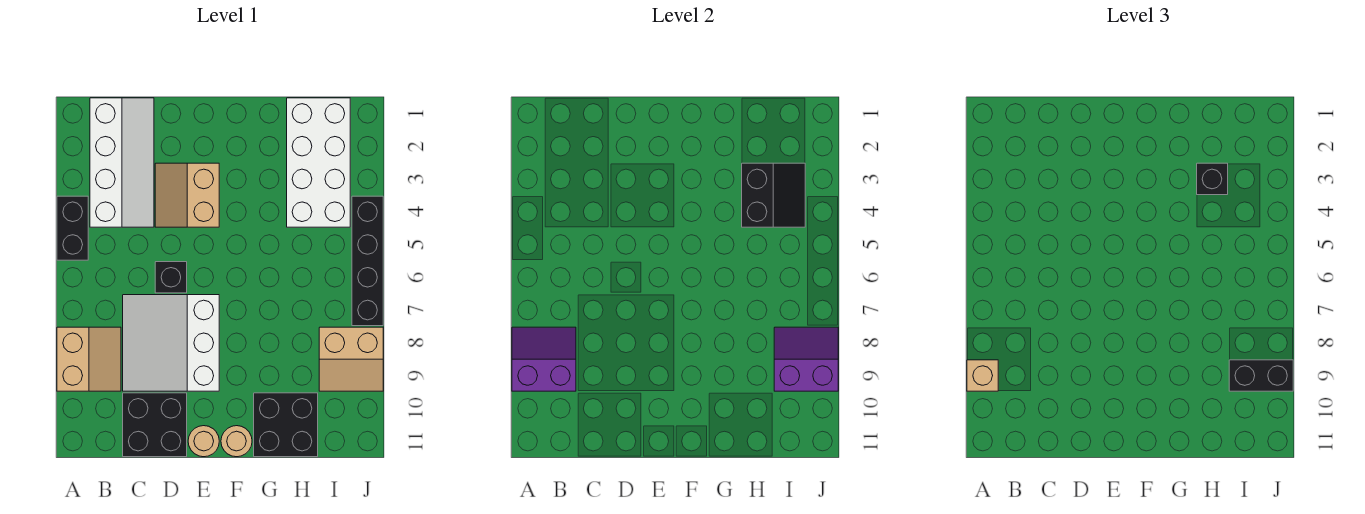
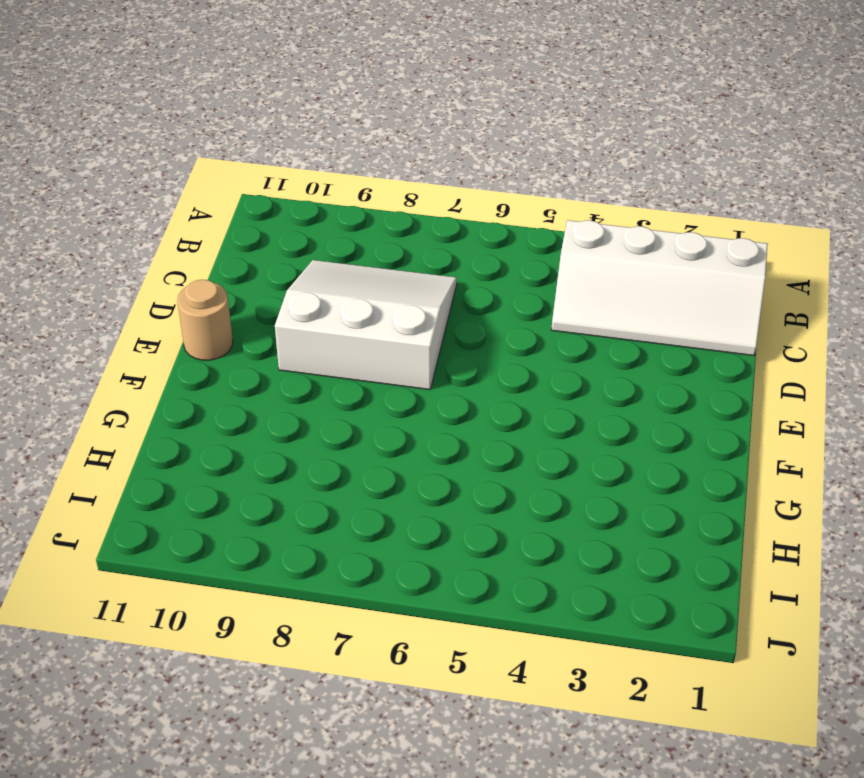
none -> black 1x2 brick [57,196,88,260]
none -> tan 2x2 slope [57,327,121,391]
none -> black 2x2 brick [123,393,187,457]

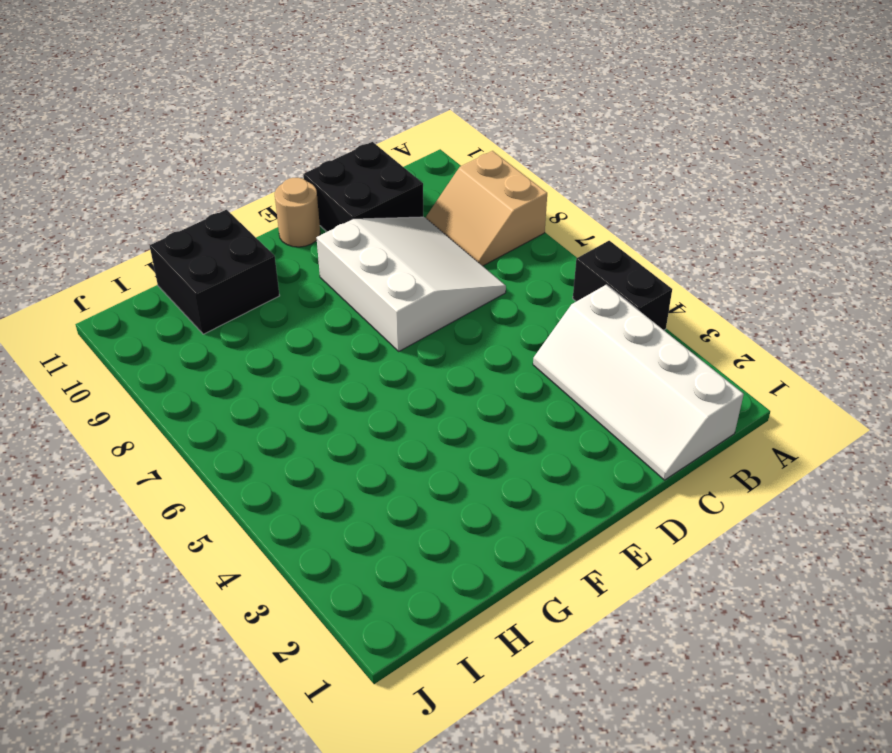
none -> tan 2x2 slope [155,163,219,227]
none -> black 1x1 brick [155,262,187,293]
none -> tan 1x1 round brick [221,426,252,457]

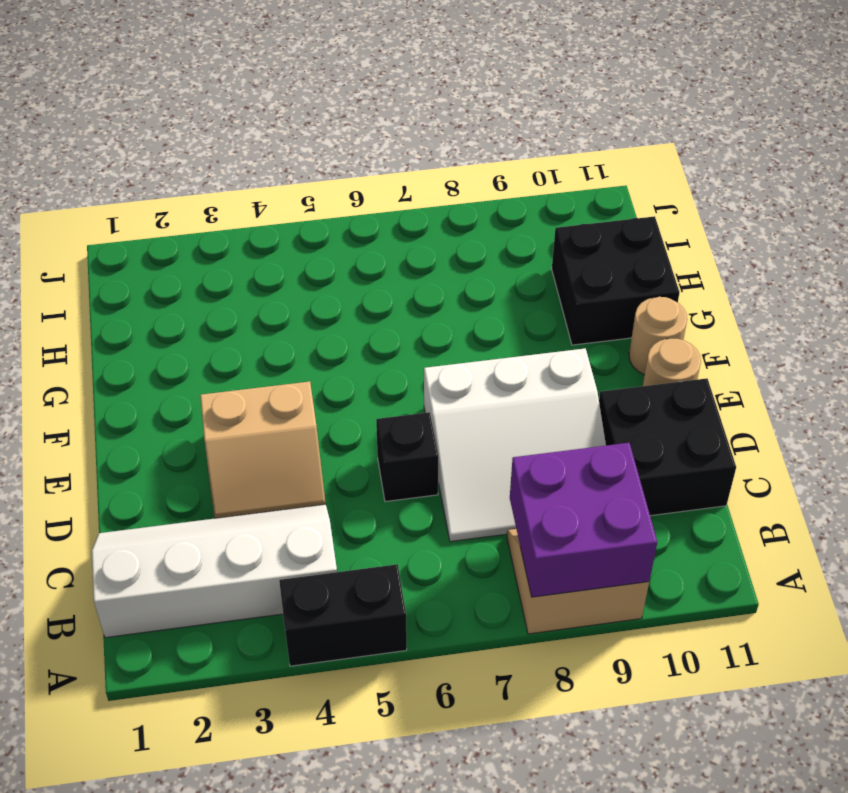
purple 2x2 brick [510,443,657,597] -> purple 2x2 slope [512,327,576,391]
none -> white 2x4 brick [287,98,350,227]
none -> tan 2x2 slope [319,327,383,391]
none -> black 1x4 brick [352,196,383,326]

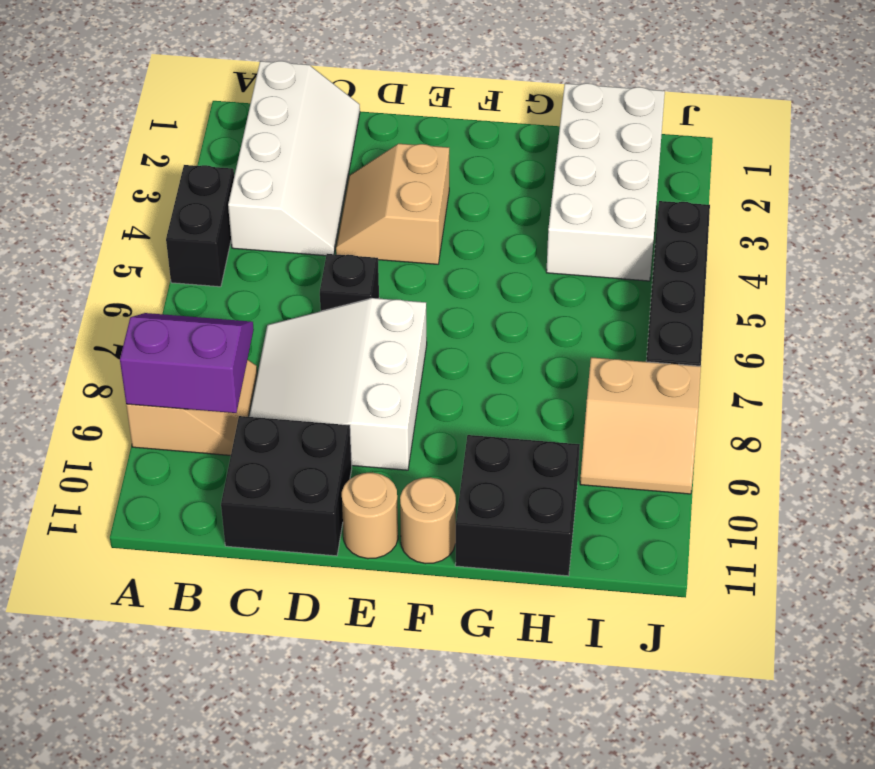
none -> black 2x2 slope [742,163,805,227]
none -> purple 2x2 slope [774,327,838,391]
none -> tan 1x1 brick [967,360,998,391]

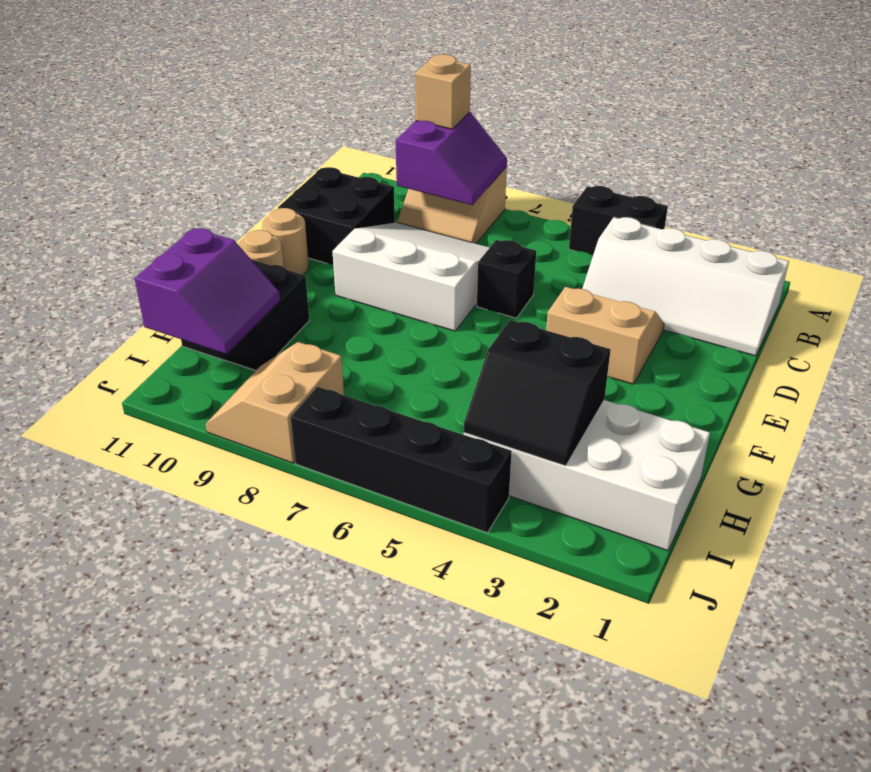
purple 2x2 slope [134,228,280,354] -> purple 2x2 slope moved to [774,327,838,391]
none -> black 1x1 brick [1197,163,1228,195]
none -> black 1x2 brick [1229,360,1293,391]

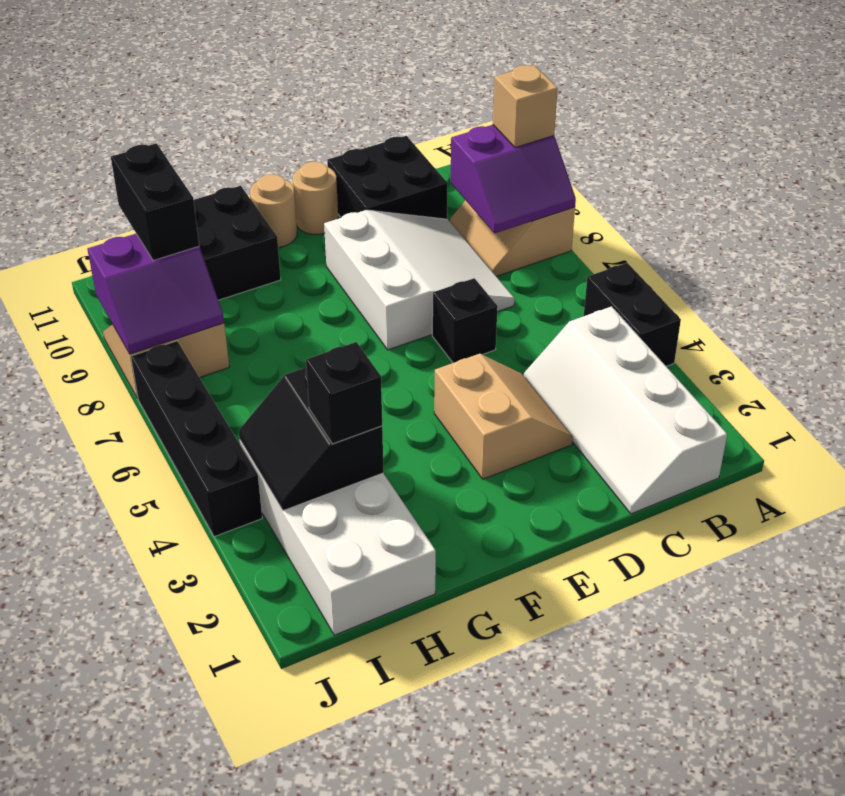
black 1x2 brick [111,143,199,261] -> black 1x2 brick turned to [1229,360,1293,391]

